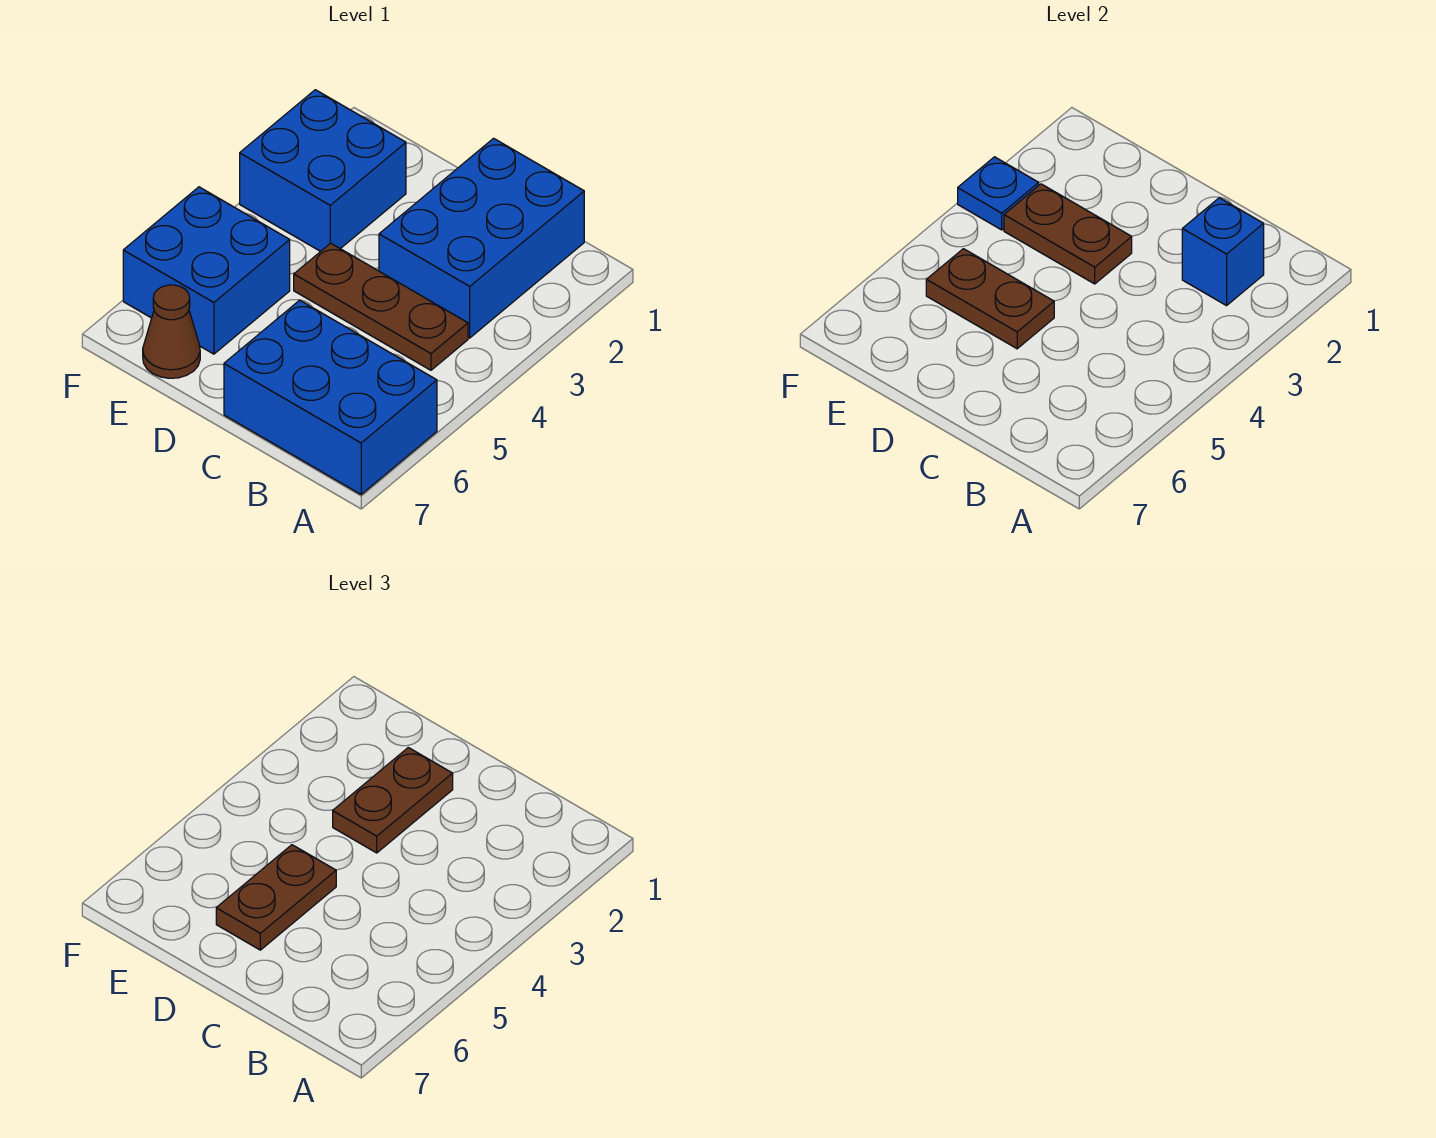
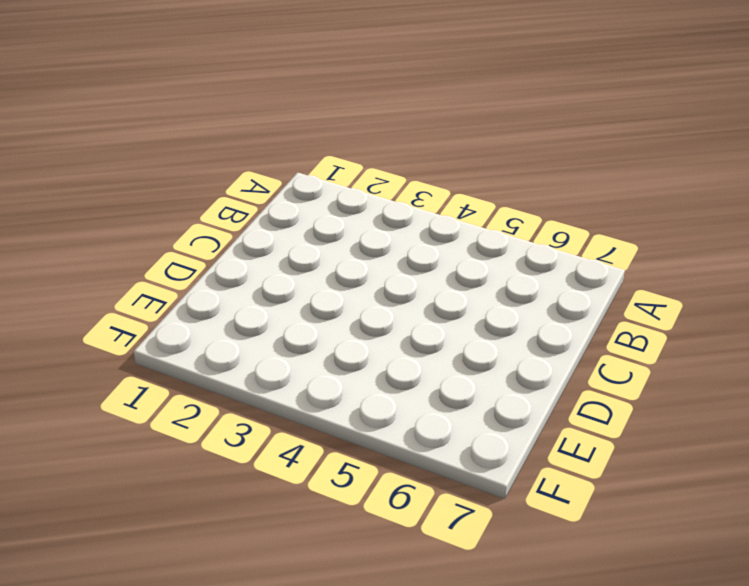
none -> blue 2x3 brick [224,300,437,494]
none -> blue 2x3 brick [379,138,584,338]
none -> brown 1x3 plate [294,243,468,370]

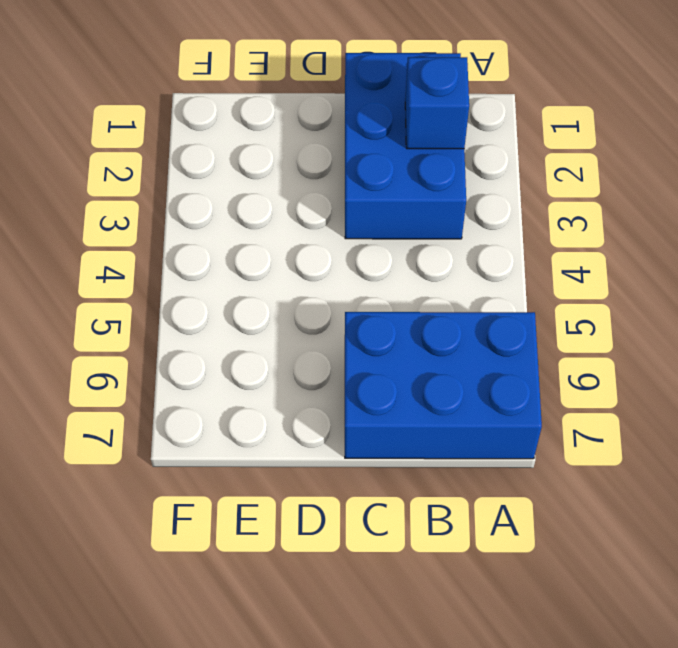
none -> brown 1x3 plate [294,243,468,370]
none -> blue 2x2 brick [240,90,406,251]
none -> blue 2x2 brick [123,187,290,354]

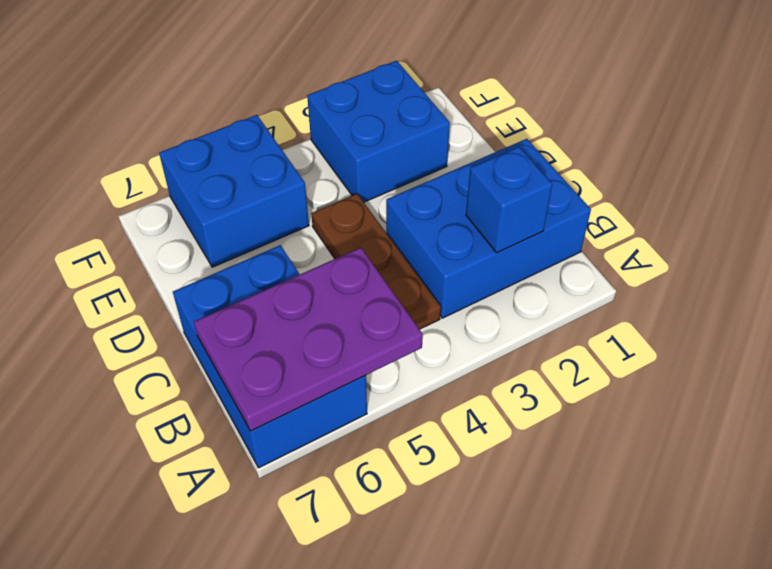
purple 2x3 plate [194,248,423,431] -> none
none -> brown 1x1 cone [143,285,200,378]
none -> brown 1x2 plate [1004,184,1132,284]
none -> brown 1x2 plate [926,249,1054,349]

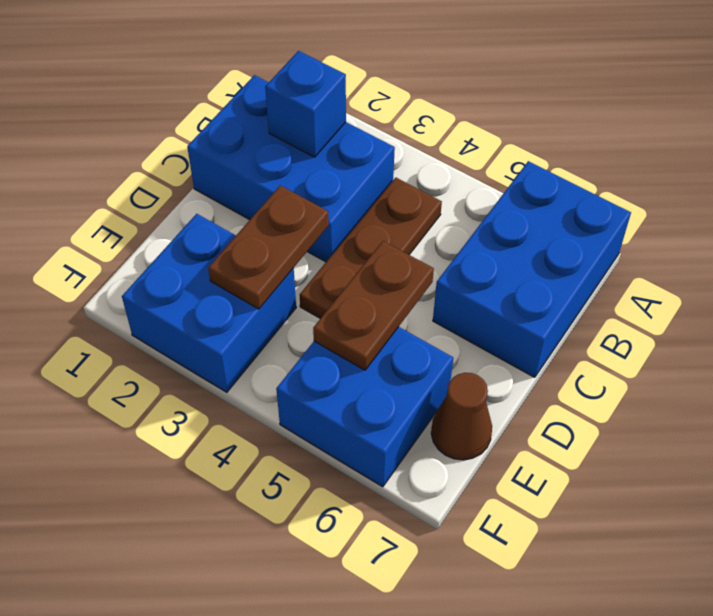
none -> blue 1x1 plate [958,157,1039,230]
none -> brown 1x2 plate [333,748,453,853]
none -> brown 1x2 plate [216,845,336,950]

